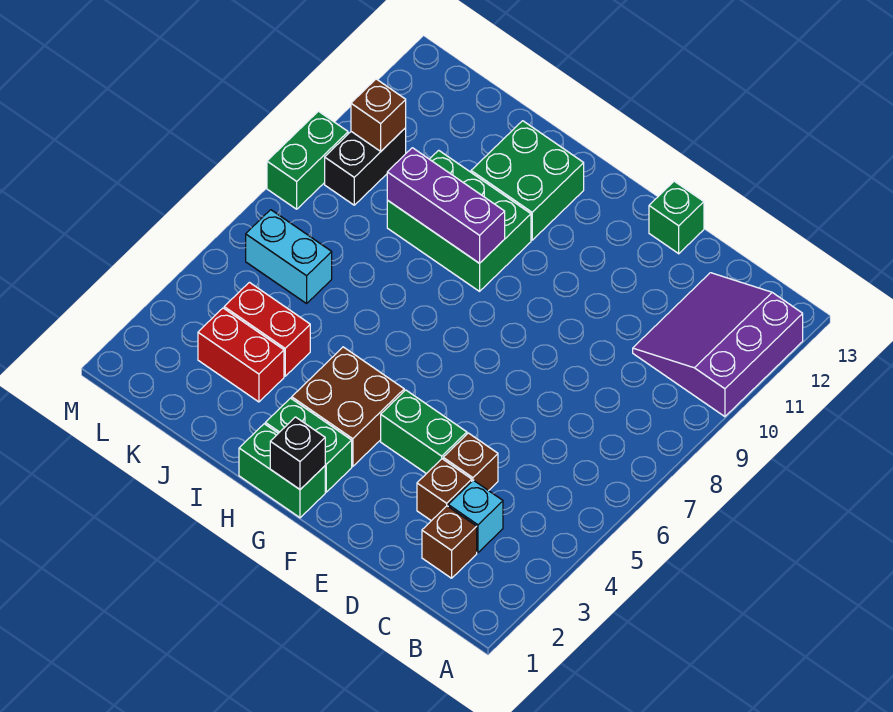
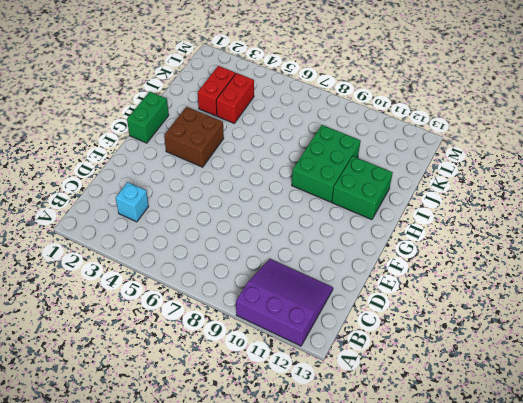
none -> brown 1x1 brick [422,506,477,578]
none -> brown 1x1 brick [417,459,472,521]
none -> brown 1x1 brick [443,433,498,491]

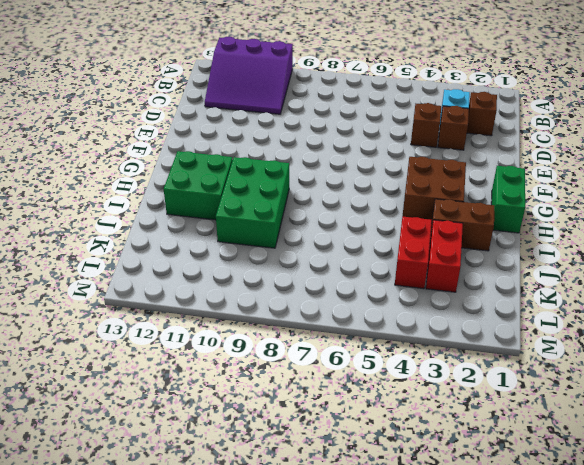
brown 1x2 brick [430,199,494,251] -> none
none -> green 1x2 brick [381,390,467,474]
none -> green 1x1 brick [649,181,704,254]
none -> green 1x2 brick [265,398,352,492]

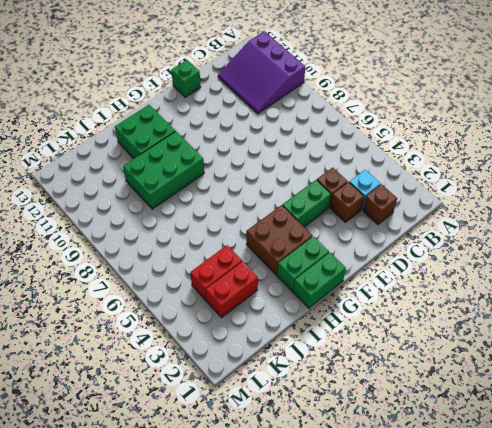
none -> cyan 1x2 brick [246,210,332,303]
none -> black 1x2 brick [325,128,406,205]
none -> green 1x2 brick [267,111,348,209]

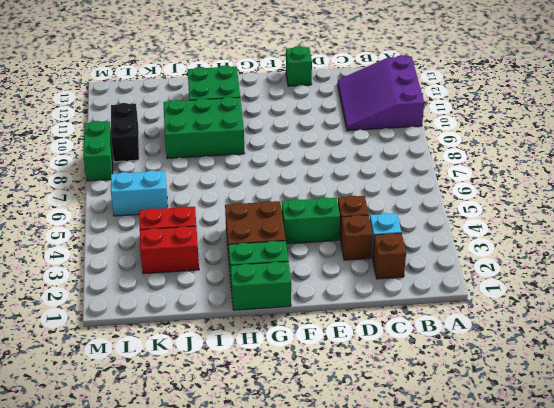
none -> black 1x1 brick [270,417,325,489]
none -> purple 1x3 brick [387,148,505,263]
none -> brown 1x1 brick [351,79,406,151]

